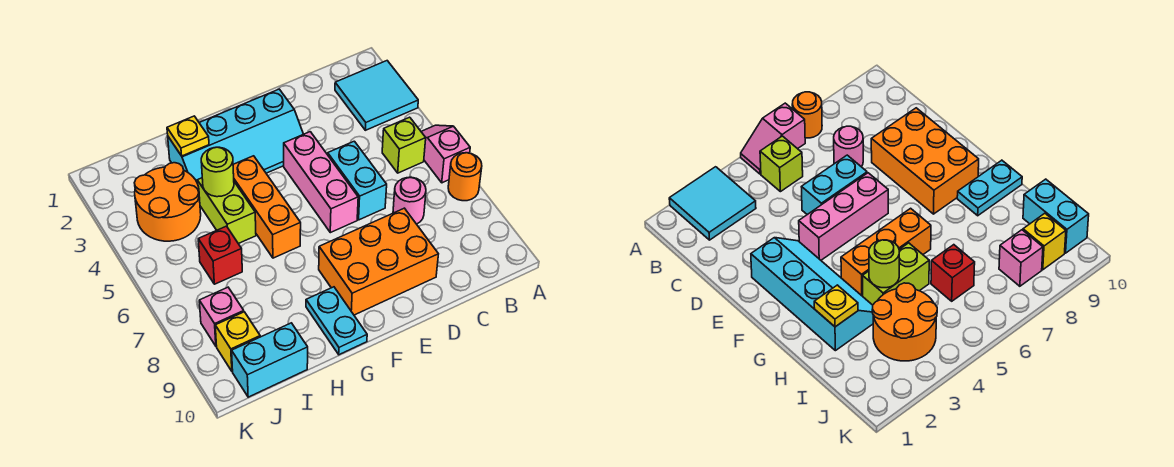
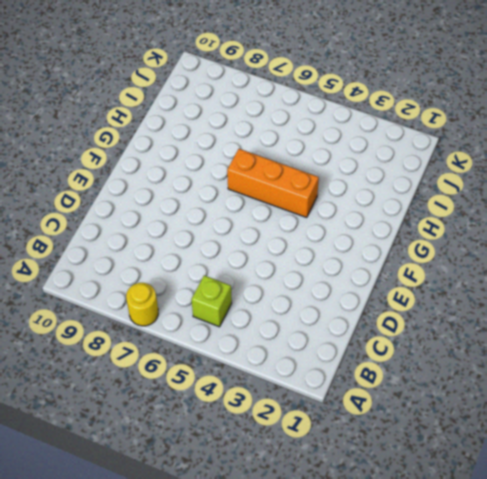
yellow 1x1 round brick [126,283,158,326] -> orange 1x1 round brick [448,153,482,201]
none -> cyan 2x2 tile [335,61,418,130]
none -> pink 1x2 slope [421,125,470,183]
none -> pink 1x1 round brick [393,177,426,224]

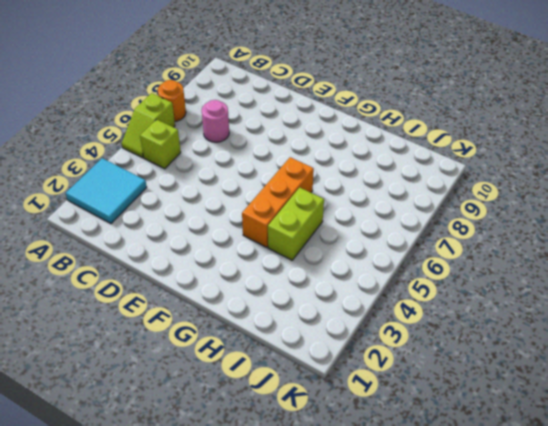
lime 1x2 slope [122,93,175,158] -> pink 1x2 slope [421,125,470,183]
none -> cyan 1x2 brick [328,141,387,220]
none -> orange 2x3 brick [319,208,438,315]
none -> cyan 2x4 slope [168,89,303,182]

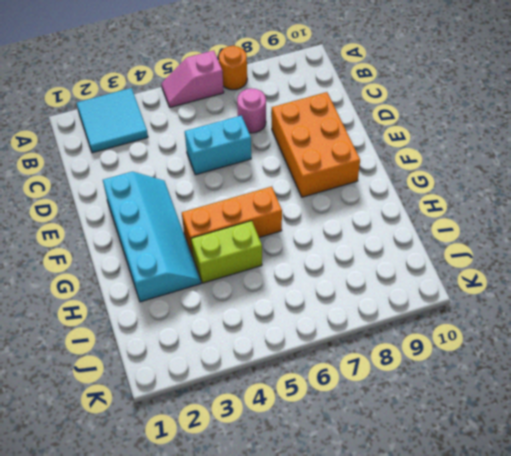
none -> lime 1x1 brick [382,117,426,173]
none -> pink 1x3 brick [284,132,358,233]
none -> cyan 1x2 plate [306,287,367,355]

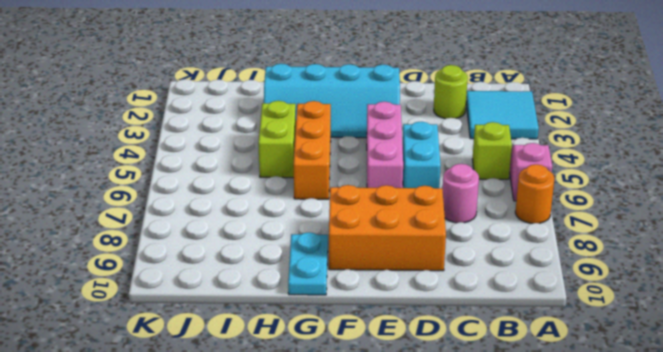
lime 1x1 round brick [434,65,468,119] -> lime 1x1 round brick moved to [201,147,234,197]
none -> orange 2x2 round brick [134,163,201,241]
none -> red 1x1 brick [198,226,242,284]
none -> cyan 1x2 brick [232,323,308,397]

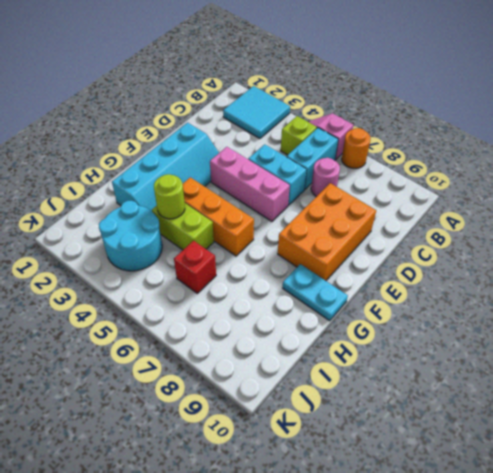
cyan 1x2 brick [287,128,338,189] -> cyan 1x2 brick moved to [232,323,308,397]
cyan 2x2 round brick [99,201,162,271] -> orange 2x2 round brick [134,163,201,241]
none -> pink 1x1 brick [199,287,244,346]
none -> yellow 1x1 brick [215,312,260,371]
none -> yellow 1x1 plate [167,116,209,156]

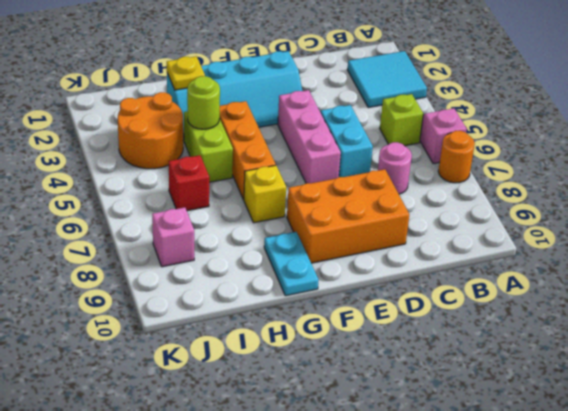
yellow 1x1 brick [244,165,286,223] -> yellow 1x1 brick moved to [215,312,260,371]
none -> cyan 1x2 brick [232,323,308,397]

